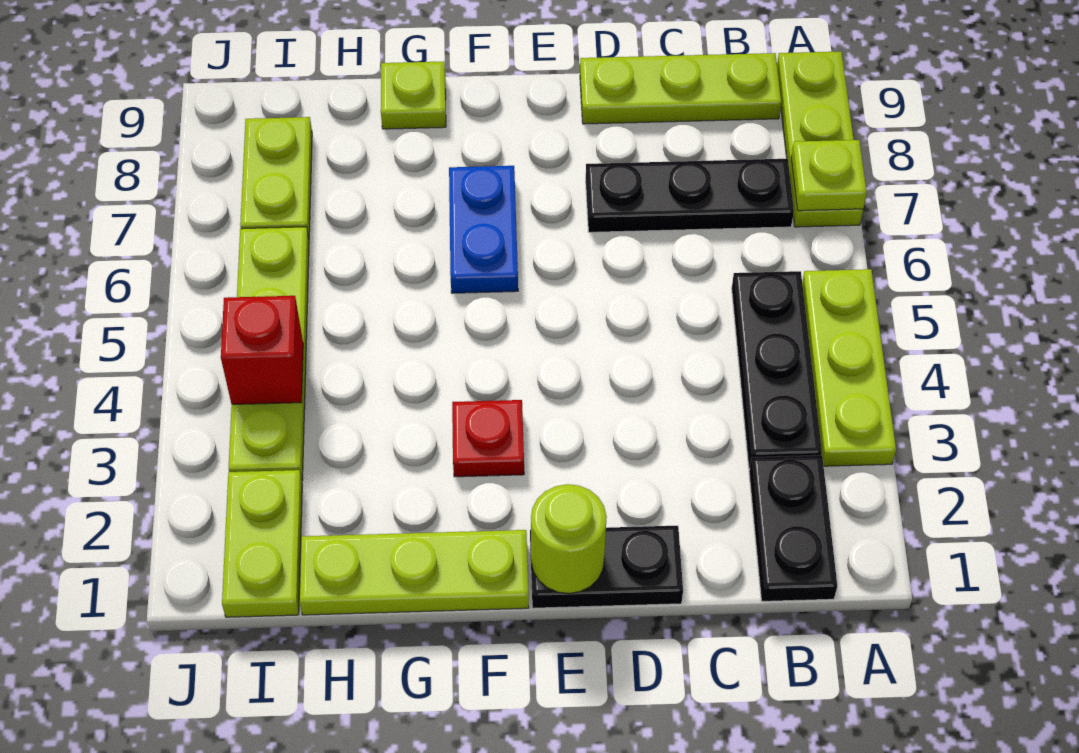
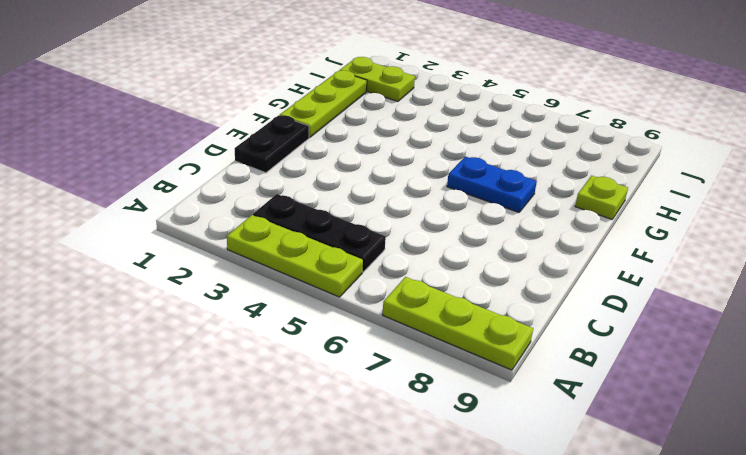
none -> black 1x2 plate [749,455,837,601]
none -> black 1x3 plate [586,159,794,232]
none -> lime 1x3 plate [580,53,781,124]

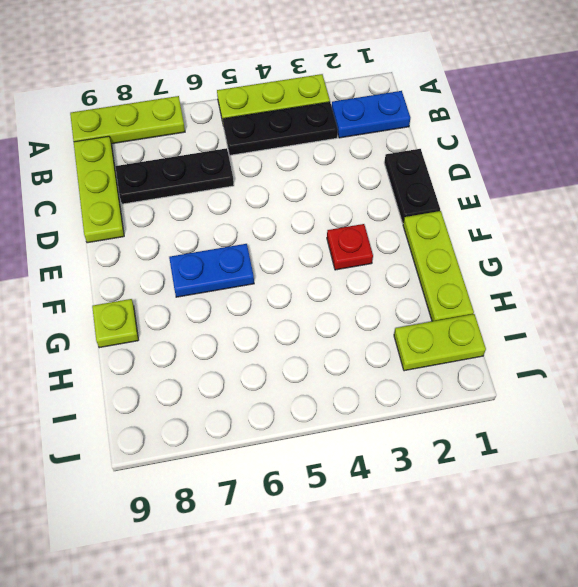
blue 1x2 plate [332,91,410,138] -> black 1x2 plate [749,455,837,601]
black 1x3 plate [115,148,234,204] -> black 1x3 plate turned to [586,159,794,232]
none -> lime 1x4 plate [229,227,309,481]
none -> lime 1x2 plate [240,117,312,238]
none -> lime 1x1 plate [791,140,867,211]

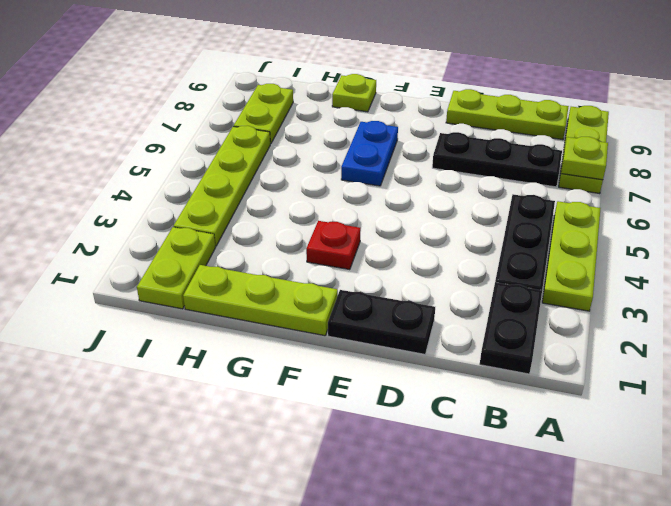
none -> lime 1x1 round brick [531,484,607,593]
none -> red 1x1 brick [221,296,303,404]

